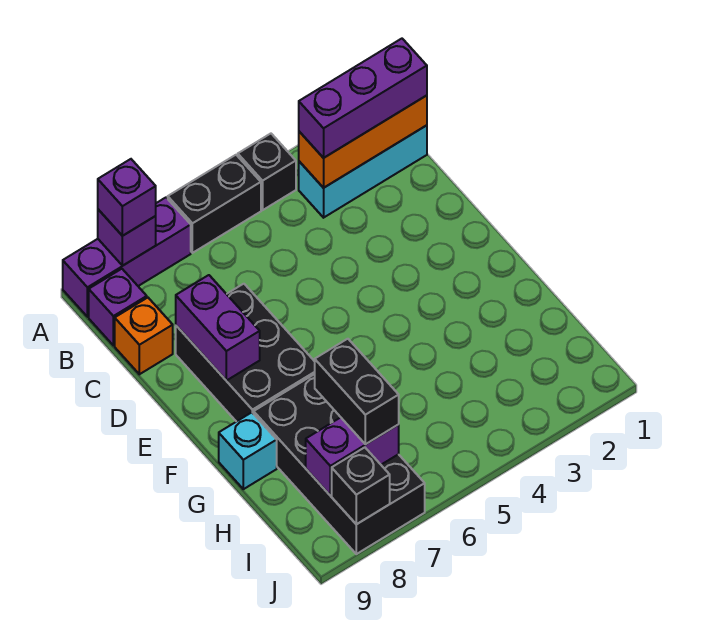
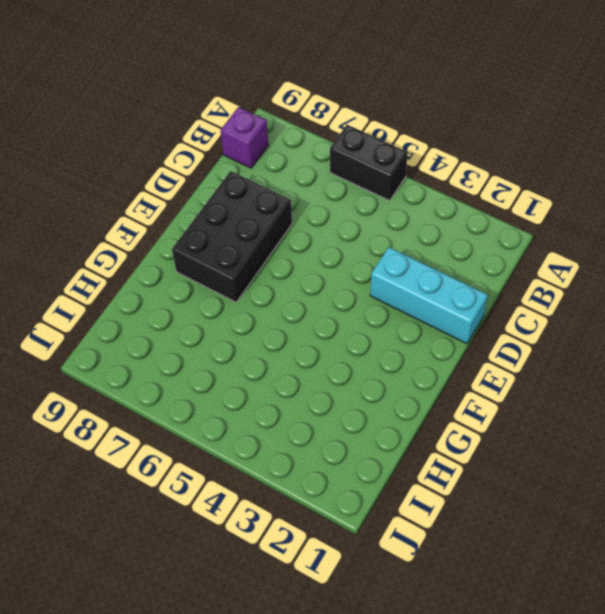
cyan 1x3 brick [370,247,488,344] -> cyan 1x3 brick moved to [299,125,427,218]
none -> black 1x1 brick [238,134,296,210]
none -> purple 1x3 brick [63,198,191,317]
none -> orange 1x1 brick [115,298,173,374]

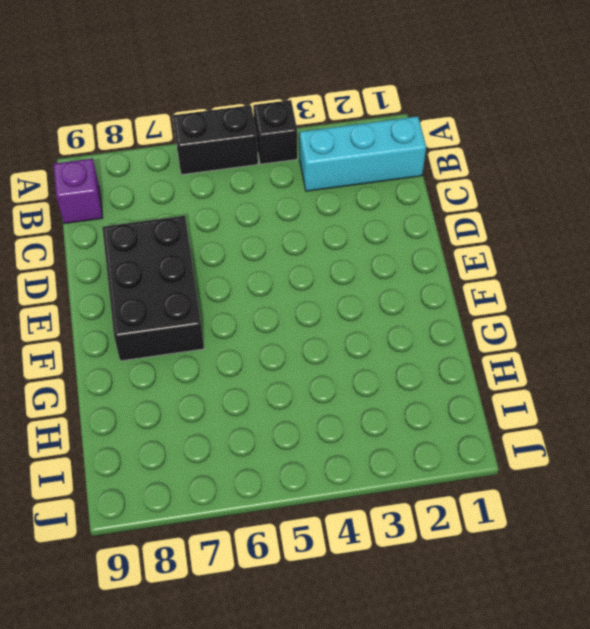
none -> purple 1x3 brick [63,198,191,317]
none -> orange 1x1 brick [115,298,173,374]
none -> black 2x4 brick [254,374,425,554]

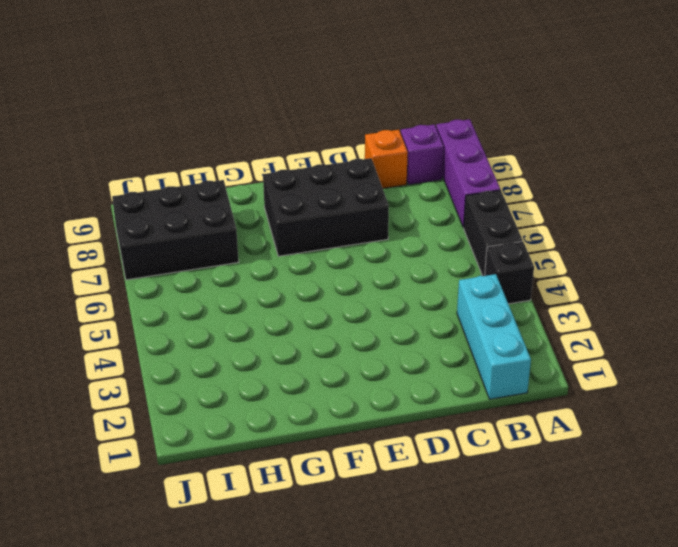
black 2x3 brick [112,180,239,280] -> black 2x4 brick [254,374,425,554]
none -> cyan 1x1 brick [219,413,277,489]
none -> purple 1x1 brick [98,209,156,266]
none -> orange 1x3 brick [299,95,427,188]

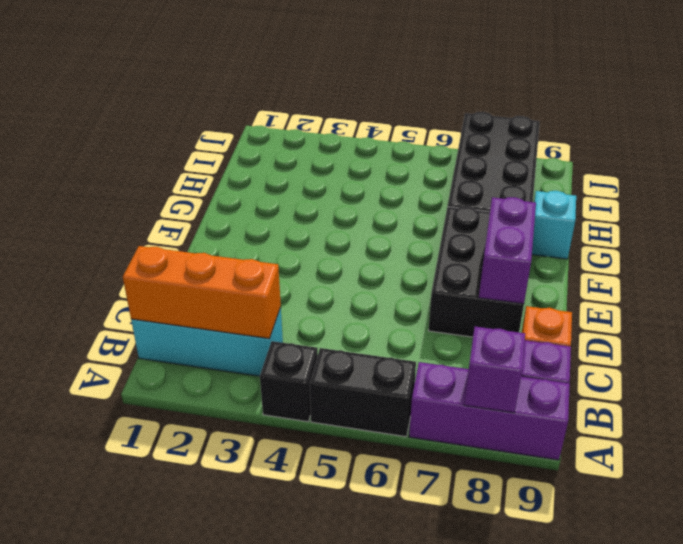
none -> purple 1x2 brick [306,418,399,495]
none -> black 1x1 brick [332,447,390,524]
none -> purple 1x1 brick [98,159,156,236]

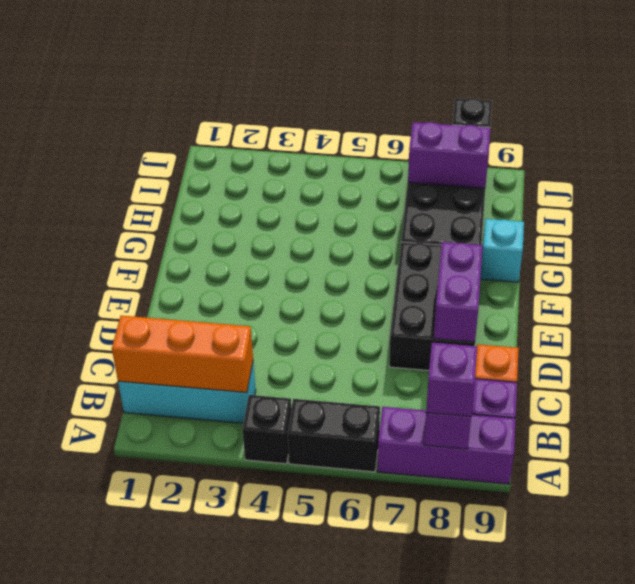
none -> purple 1x3 brick [299,39,427,158]
none -> black 1x2 brick [315,339,399,444]

